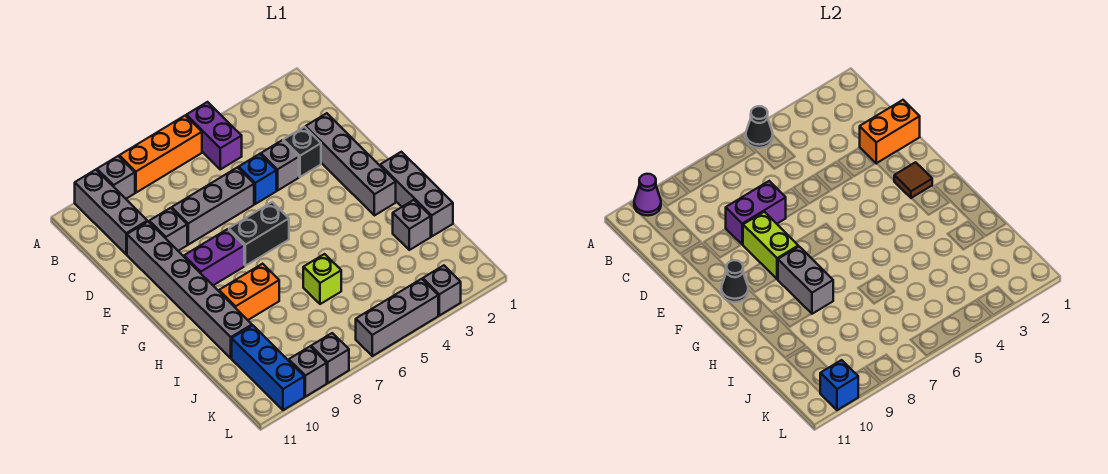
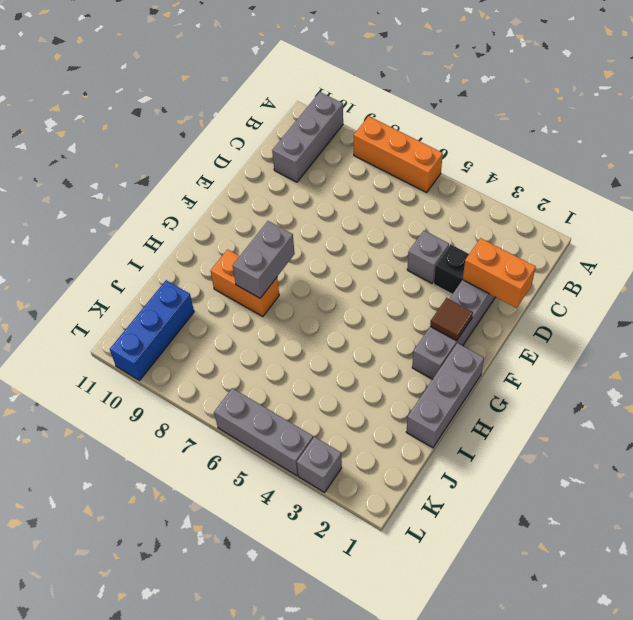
none -> purple 1x2 brick [186,102,242,169]
none -> grey 1x1 brick [97,156,135,199]
none -> blue 1x1 brick [239,154,276,204]
none -> grey 1x3 brick [172,167,254,245]

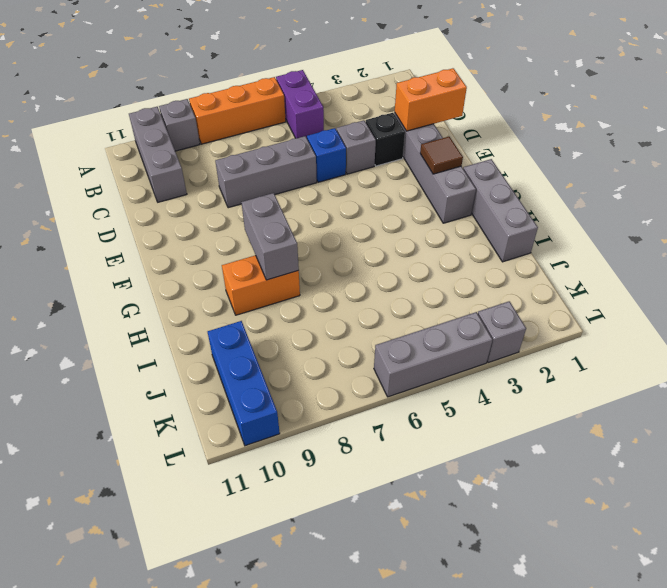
none -> grey 1x1 brick [149,208,187,251]
none -> grey 1x6 brick [127,222,252,358]
none -> black 1x2 brick [229,202,289,266]
none -> purple 1x2 brick [184,229,244,285]

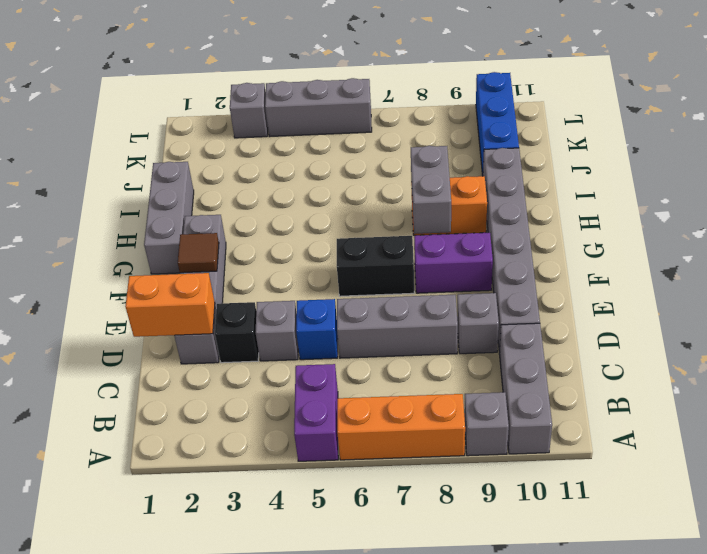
none -> grey 1x1 brick [393,200,431,250]
none -> lime 1x1 brick [303,254,341,304]
none -> grey 1x1 brick [311,333,349,383]
none -> grey 1x1 brick [289,347,327,397]

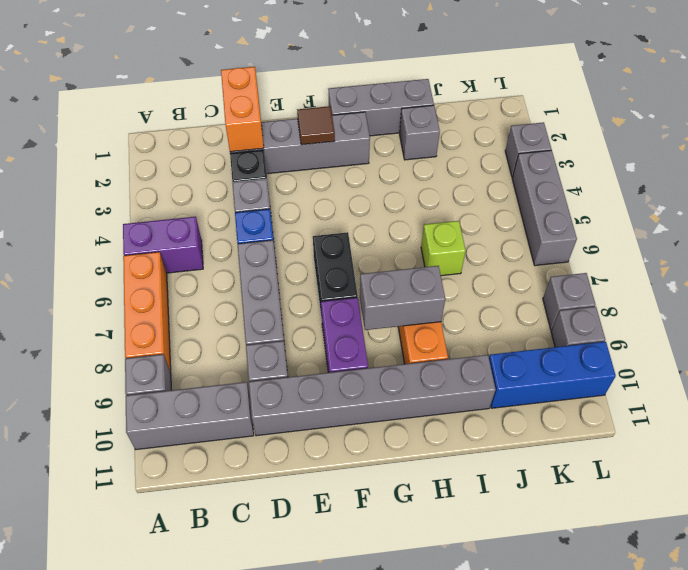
none -> black 1x1 cone [746,106,773,148]
none -> purple 1x1 cone [634,174,661,216]
none -> purple 1x2 brick [726,181,786,245]
none -> lime 1x2 brick [743,212,798,279]

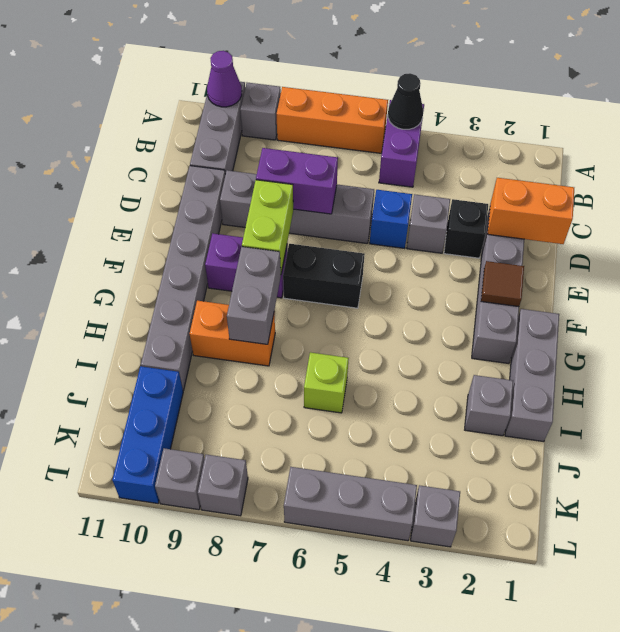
none -> black 1x1 cone [721,260,748,302]
none -> blue 1x1 brick [820,360,858,410]

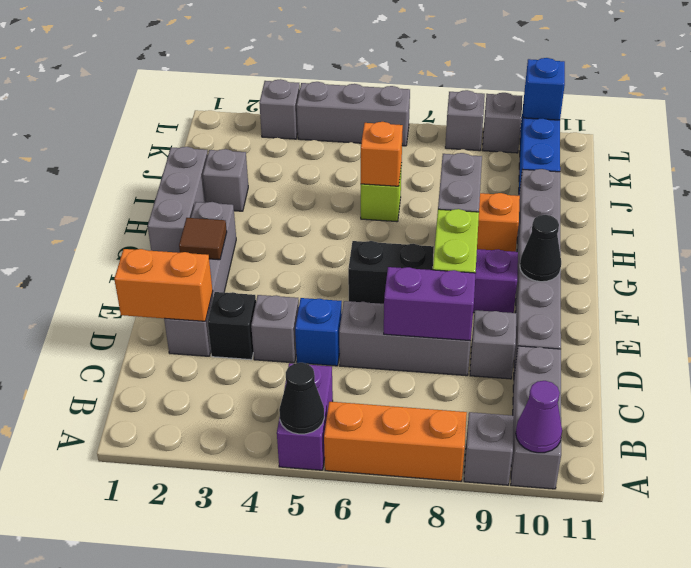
orange 1x1 brick [361,122,403,186] -> none

